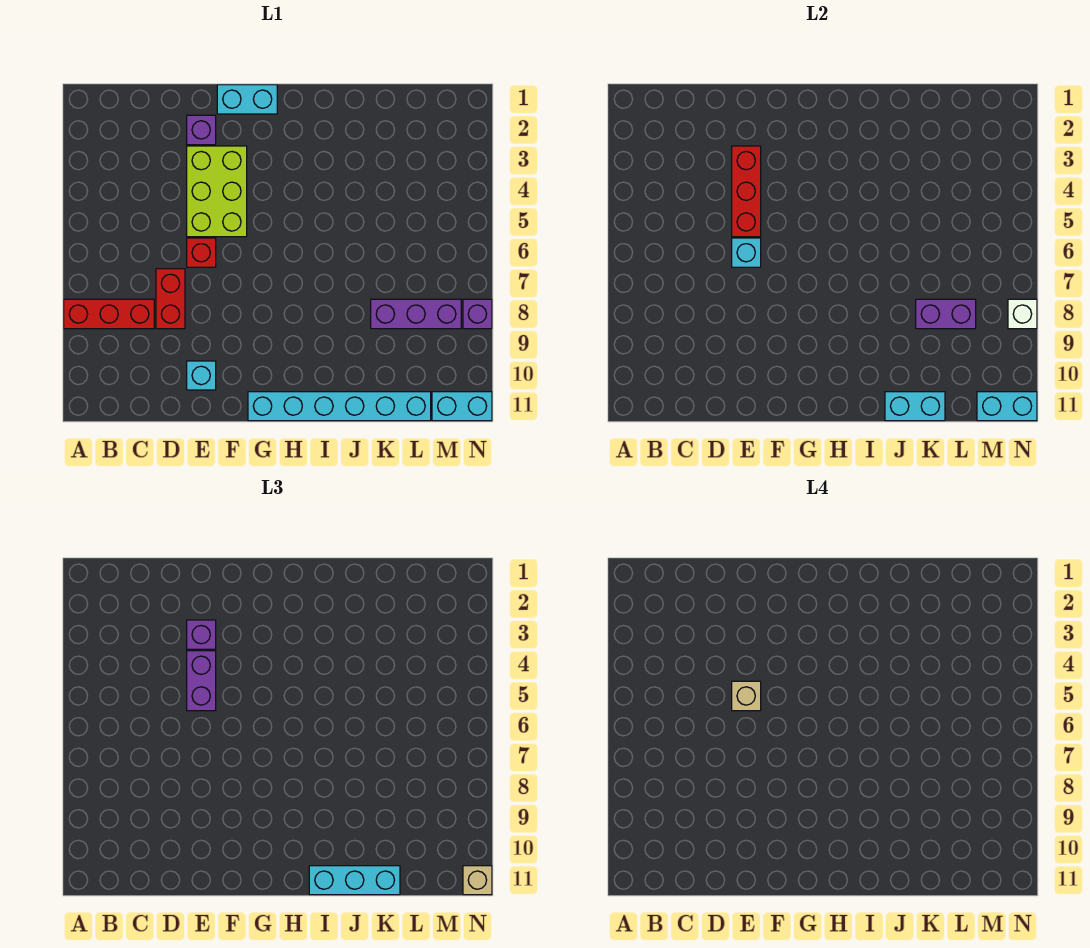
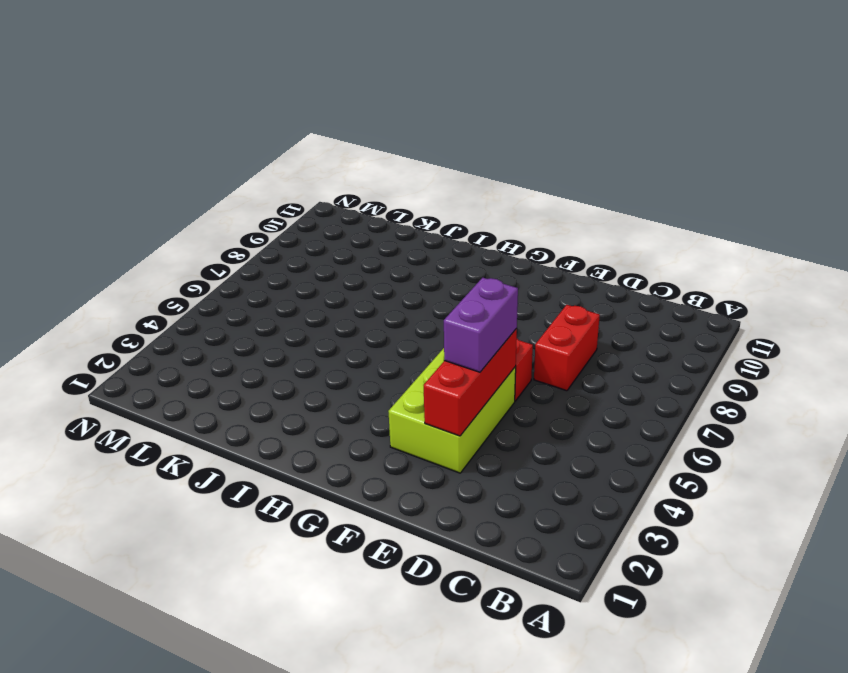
none -> red 1x3 brick [64,299,154,329]
none -> purple 1x1 brick [187,115,216,145]
none -> cyan 1x1 brick [187,361,216,390]

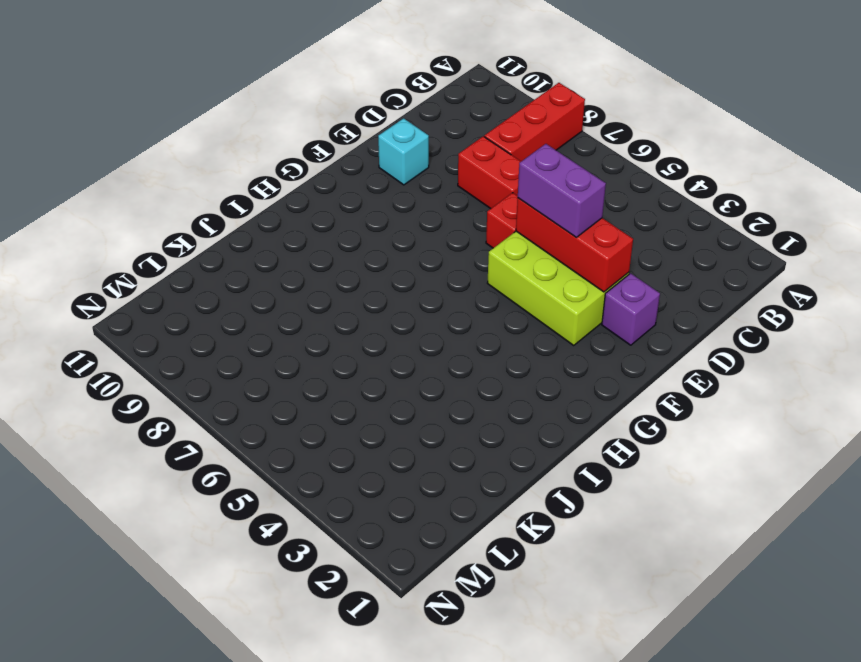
none -> cyan 1x2 brick [217,85,277,114]
none -> cyan 1x6 brick [248,392,431,421]
none -> purple 1x3 brick [371,299,461,329]

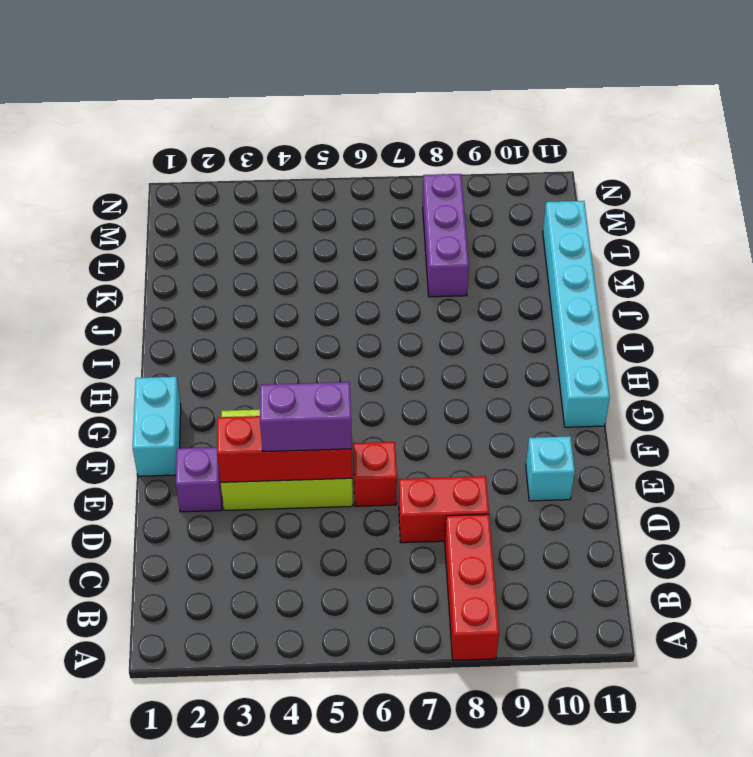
none -> cyan 1x2 brick [432,392,492,421]
none -> purple 1x1 brick [463,299,492,329]
none -> cyan 1x1 brick [732,238,761,267]

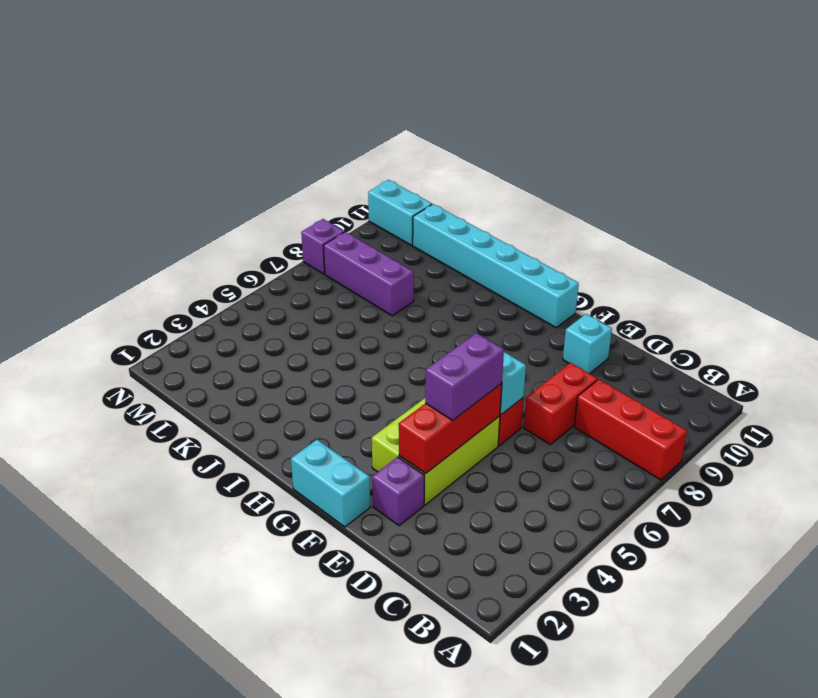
none -> cyan 1x2 brick [885,392,945,421]
none -> purple 1x2 brick [916,299,976,329]
none -> cyan 1x2 brick [977,392,1037,421]

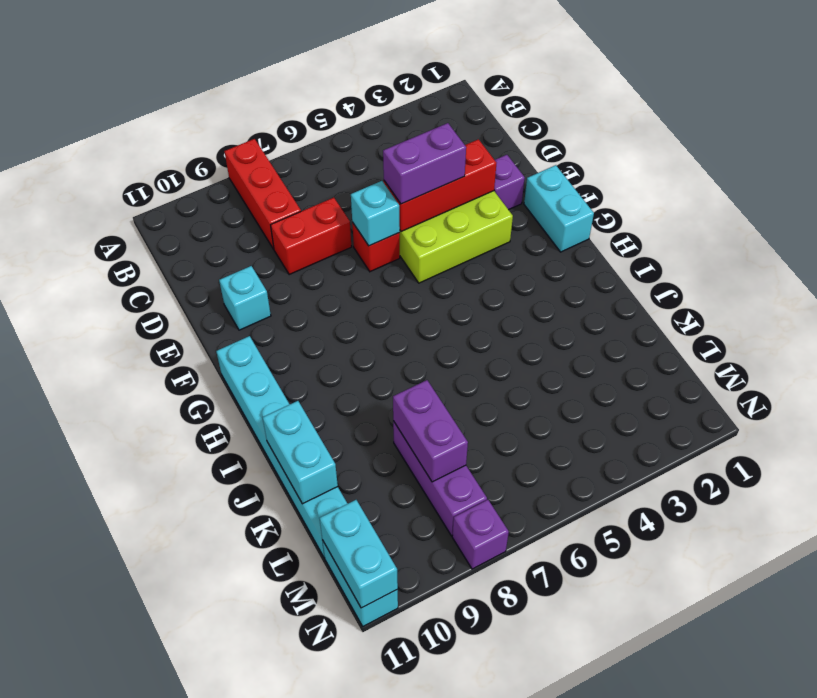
none -> white 1x1 brick [1008,299,1037,329]
none -> purple 1x1 brick [187,620,216,649]
none -> cyan 1x3 brick [309,866,400,895]

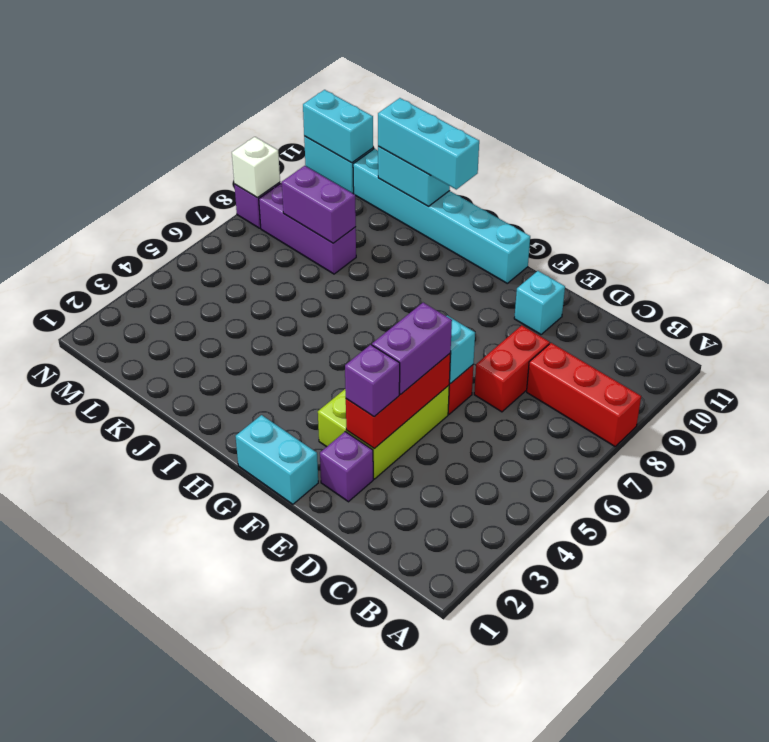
none -> tan 1x1 brick [463,866,492,895]
none -> tan 1x1 brick [732,681,761,711]

